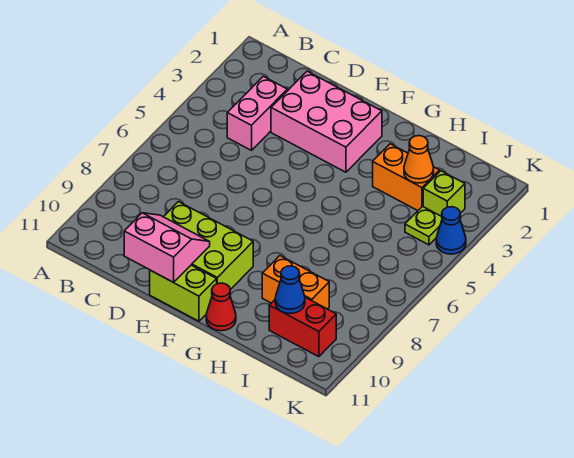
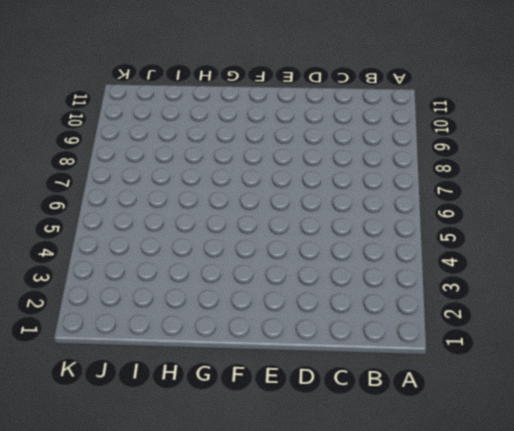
none -> pink 1x2 brick [227,76,287,150]
none -> pink 2x3 brick [271,71,382,172]
none -> lime 2x3 brick [164,202,253,290]

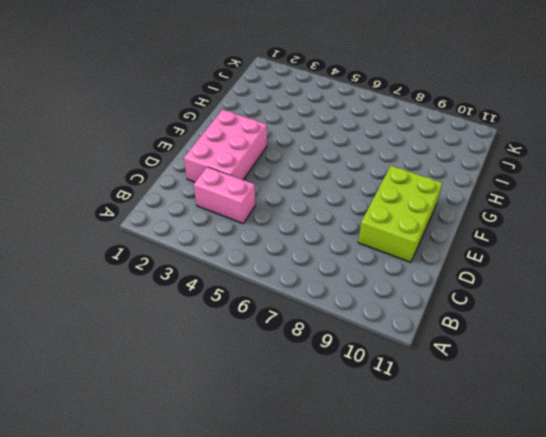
none -> lime 1x2 brick [150,265,217,321]
none -> red 1x1 cone [206,283,236,331]
none -> orange 1x2 brick [373,144,440,211]

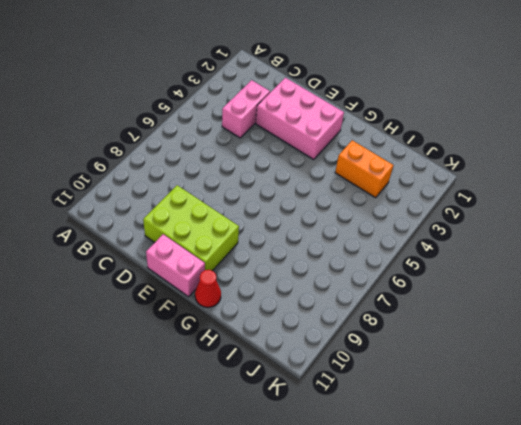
pink 1x2 brick [146,234,205,297] -> lime 1x2 brick [150,265,217,321]
none -> orange 1x2 brick [262,256,329,309]
none -> red 1x2 brick [269,297,336,357]
none -> lime 1x1 brick [423,171,465,216]

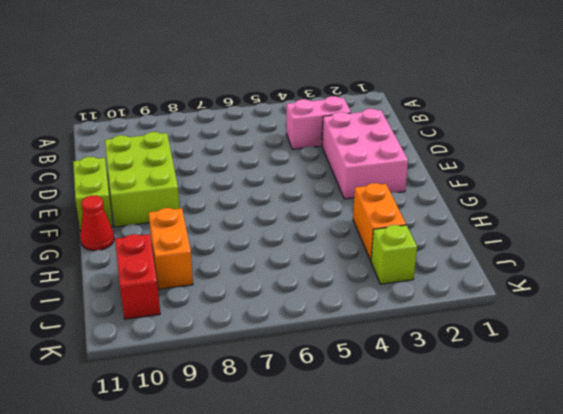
none -> lime 1x1 plate [405,207,442,245]
none -> blue 1x1 cone [436,207,466,254]
none -> pink 2x2 slope [124,213,210,282]

